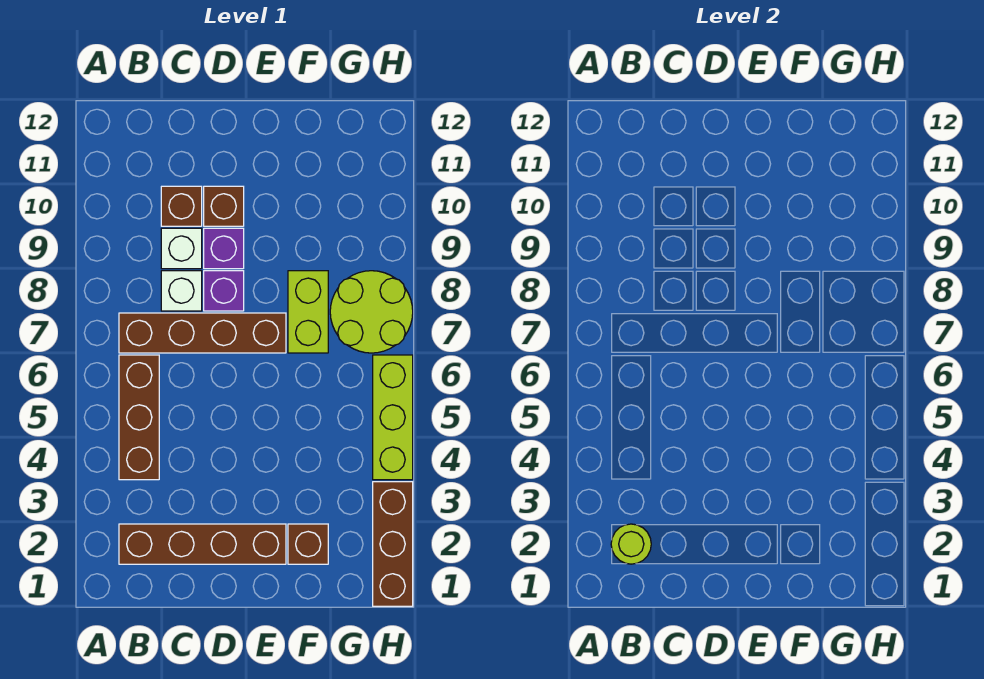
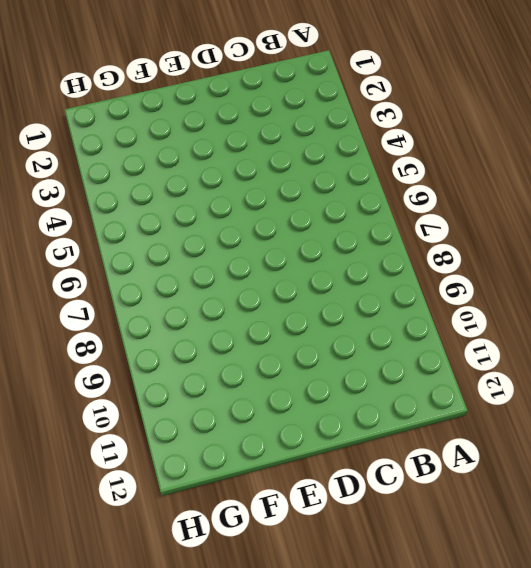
none -> brown 1x4 brick [119,524,286,564]
none -> brown 1x3 brick [119,355,159,480]
none -> brown 1x4 brick [119,313,286,353]

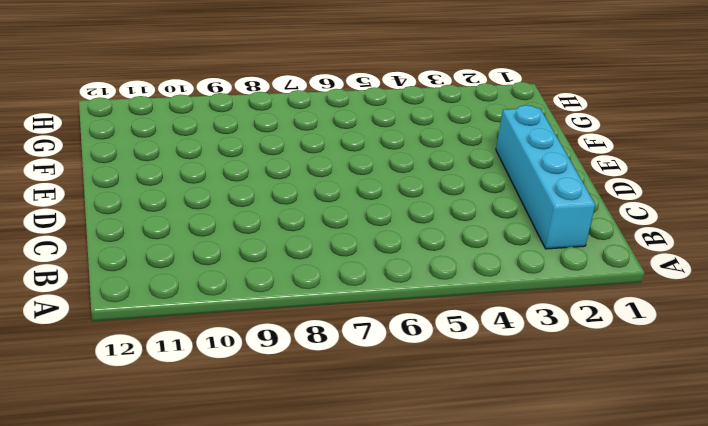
cyan 1x4 brick [496,105,595,249] -> brown 1x4 brick [119,524,286,564]
none -> brown 1x3 brick [119,355,159,480]
none -> brown 1x4 brick [119,313,286,353]
none -> white 1x1 brick [161,271,202,311]

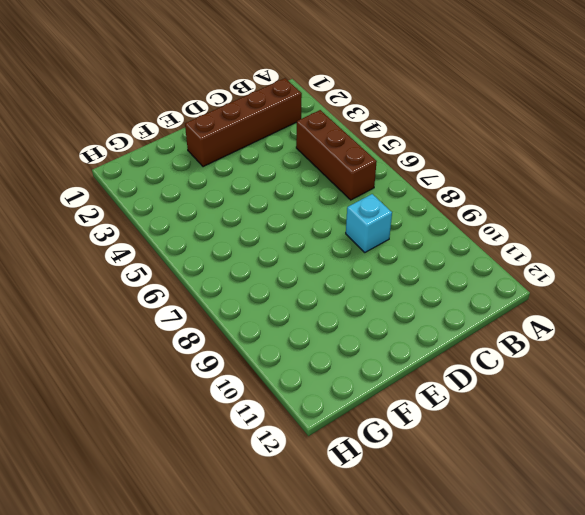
cyan 1x1 brick [346,194,392,253] -> white 1x1 brick [161,271,202,311]
none -> brown 1x4 brick [119,313,286,353]
none -> white 1x1 brick [161,228,202,269]
none -> brown 1x1 brick [161,186,202,226]

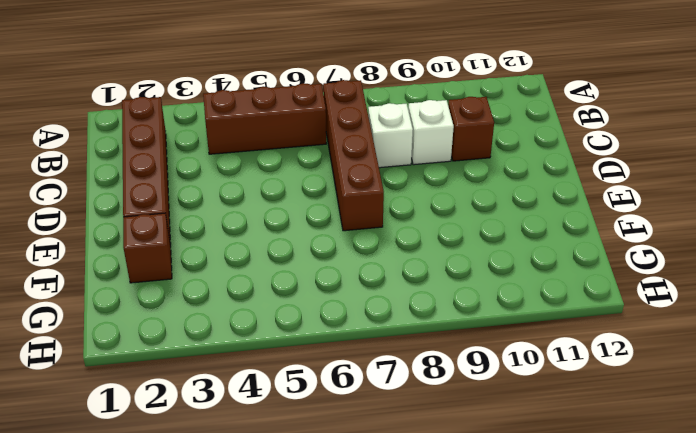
none -> purple 1x1 brick [204,271,244,311]
none -> purple 1x1 brick [204,228,244,269]
none -> brown 1x1 brick [204,186,244,226]

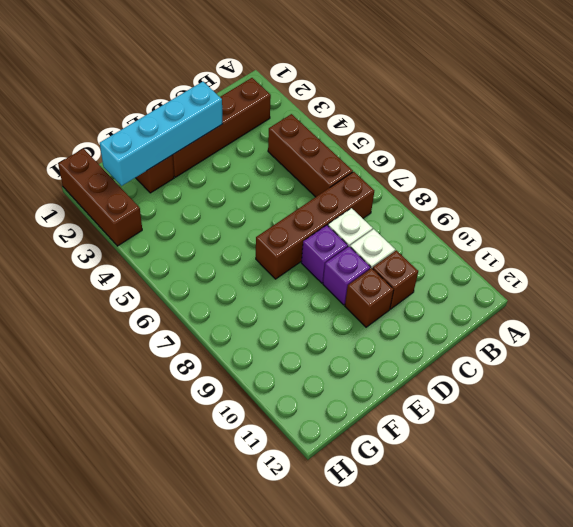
cyan 1x4 brick [100,82,223,186] -> none
none -> lime 1x2 brick [288,271,328,353]
none -> lime 2x2 round brick [330,271,413,353]
none -> lime 1x3 brick [373,355,413,480]

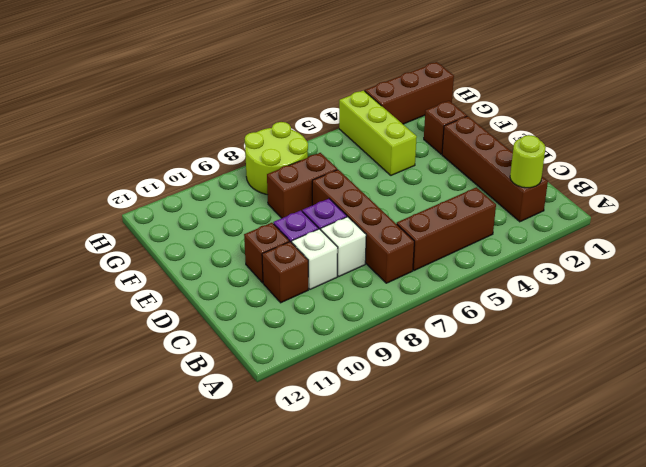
lime 1x3 brick [339,91,417,175] -> lime 1x3 brick turned to [373,355,413,480]
brown 1x2 brick [267,153,337,218] -> lime 1x2 brick [288,271,328,353]

